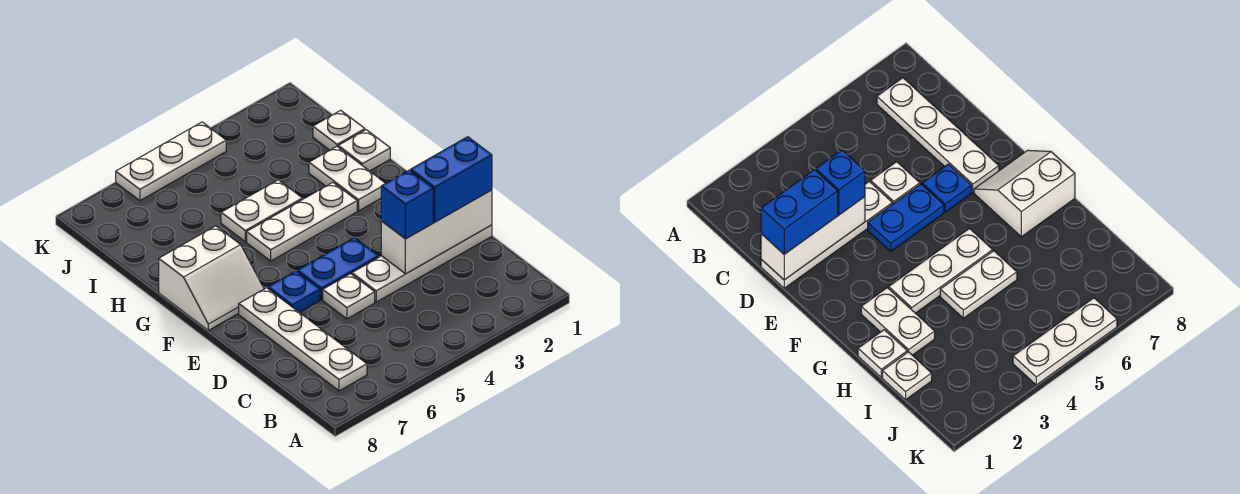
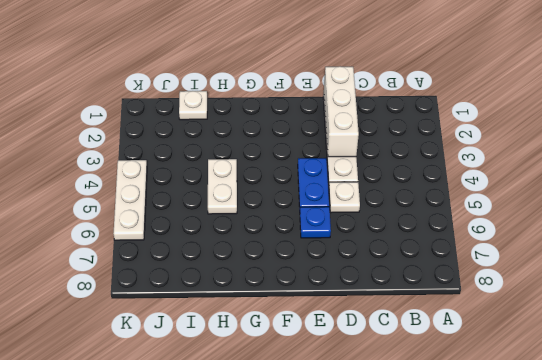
none -> white 1x4 plate [239,288,367,391]
none -> white 2x2 slope [159,226,264,330]
none -> white 1x2 plate [309,146,386,211]

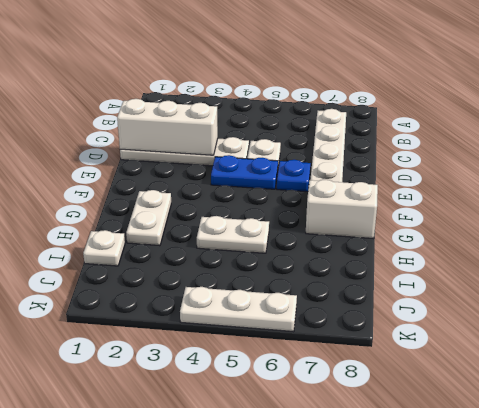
none -> white 1x3 plate [247,183,357,261]
none -> white 1x1 plate [338,130,390,171]
none -> blue 1x2 brick [411,137,492,222]

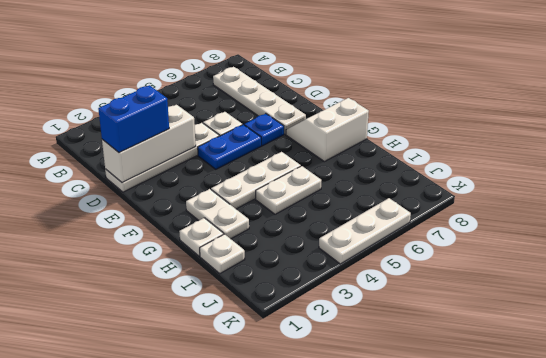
none -> blue 1x1 brick [381,170,433,239]

